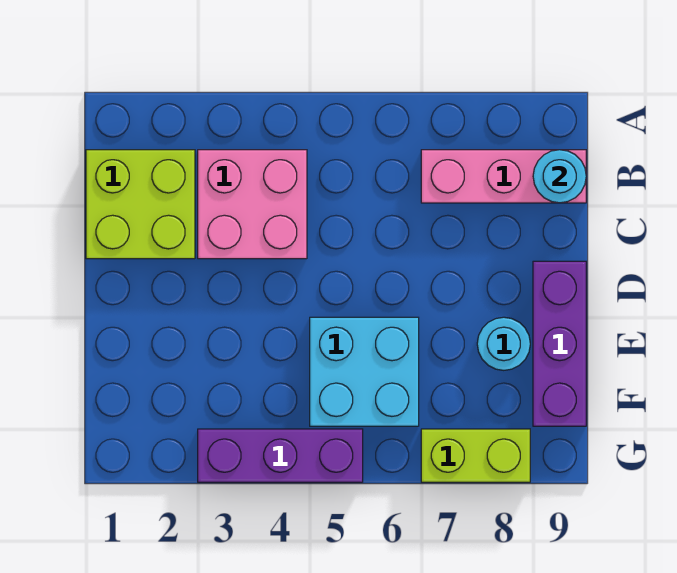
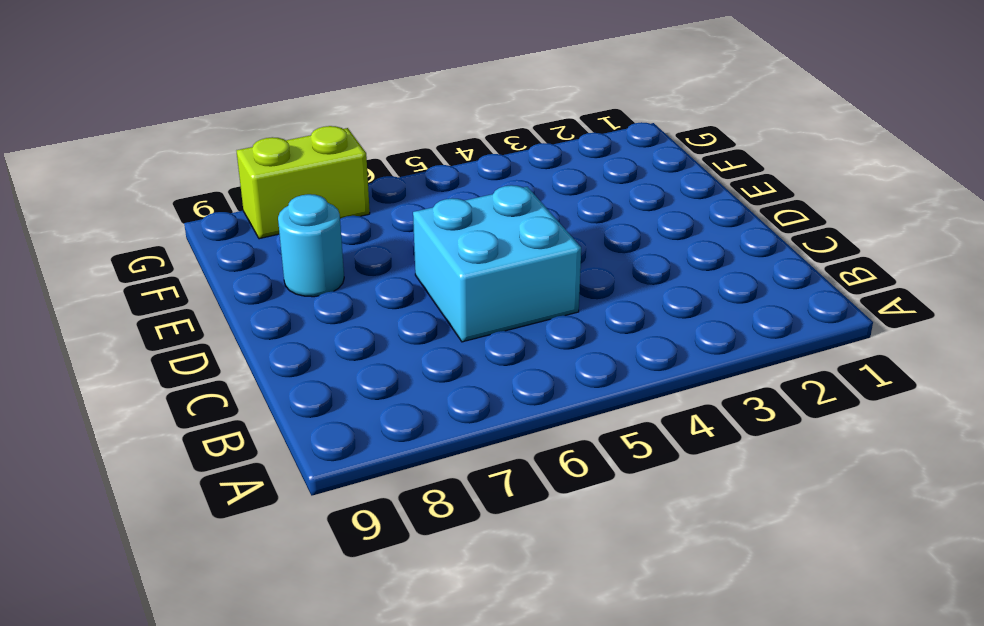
cyan 2x2 brick [413,185,581,342] -> cyan 2x2 brick moved to [310,317,419,426]
none -> lime 2x2 brick [86,150,195,259]
none -> pink 2x2 brick [198,150,307,259]

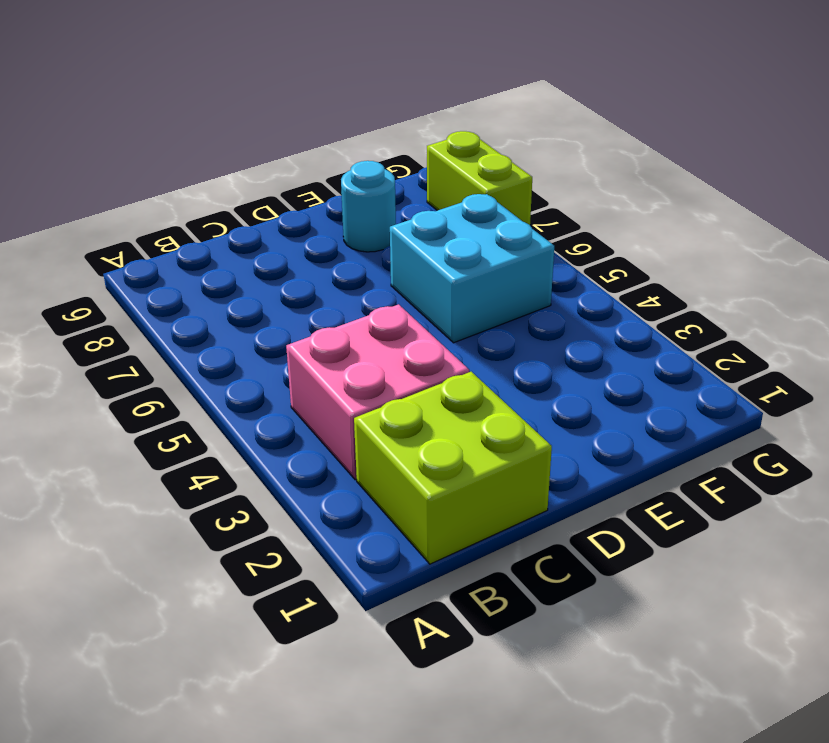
none -> pink 1x3 brick [421,150,586,203]
none -> purple 1x3 brick [533,261,586,426]

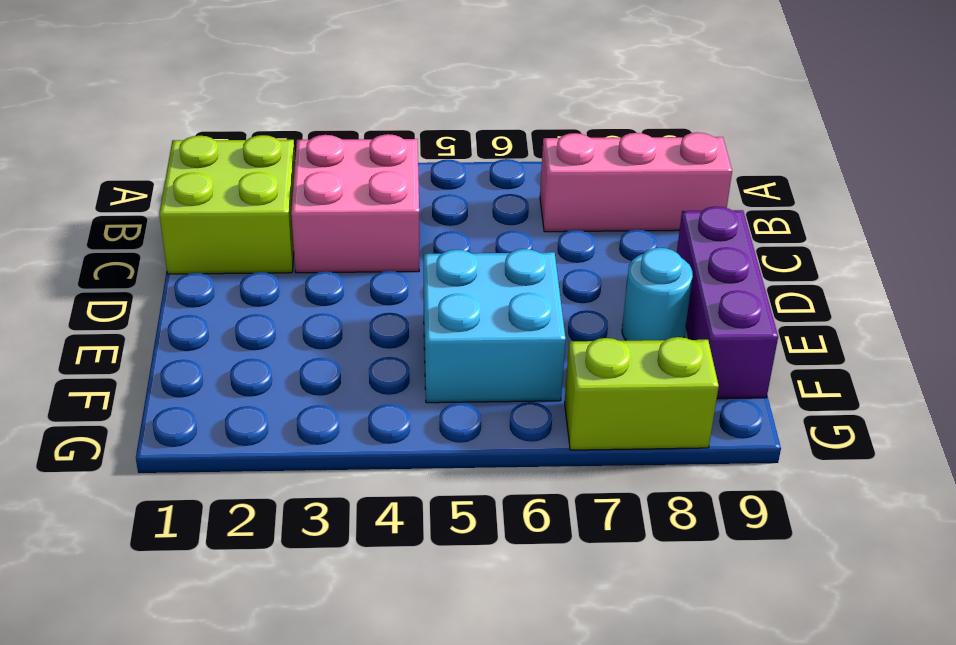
none -> purple 1x3 brick [198,429,363,482]
none -> cyan 1x1 round brick [533,150,586,203]

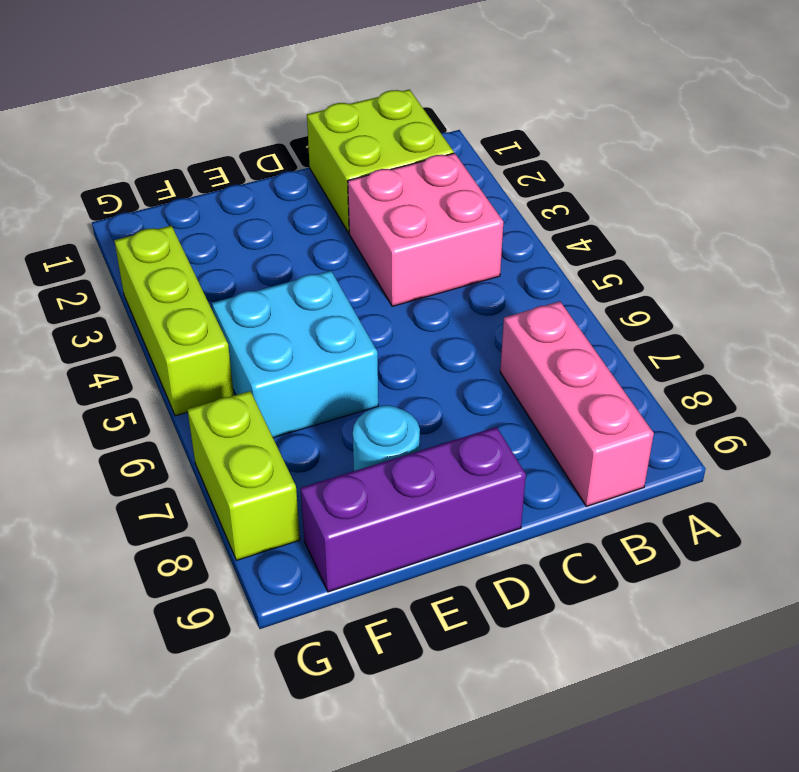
lime 1x3 brick [114,226,234,416] -> purple 1x3 brick [198,429,363,482]
none -> cyan 1x1 round brick [533,150,586,203]

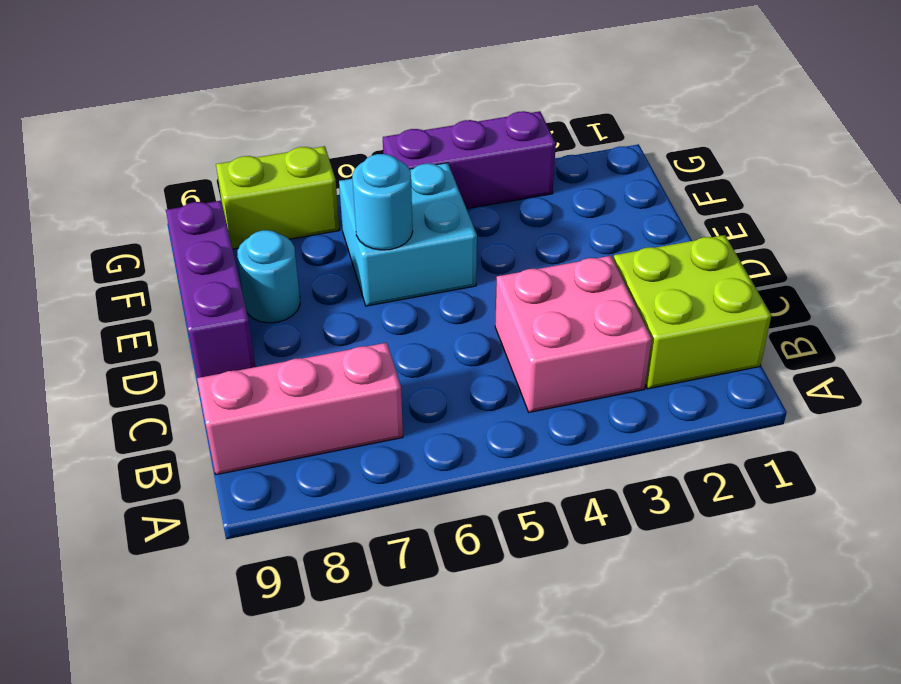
cyan 1x1 round brick [352,154,413,250] -> cyan 1x1 round brick moved to [533,150,586,203]

